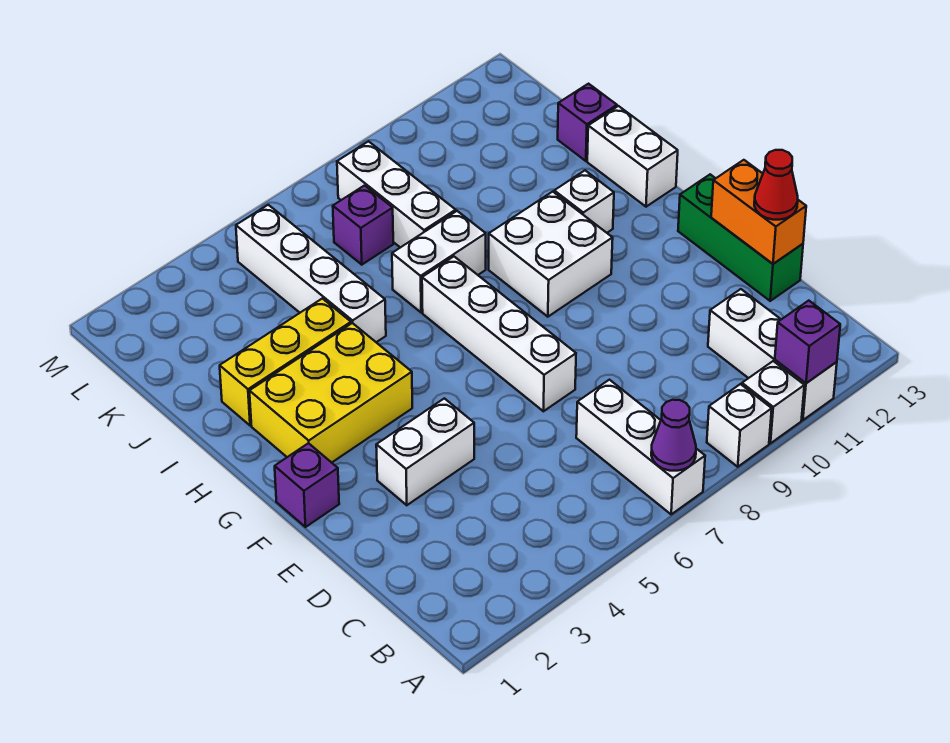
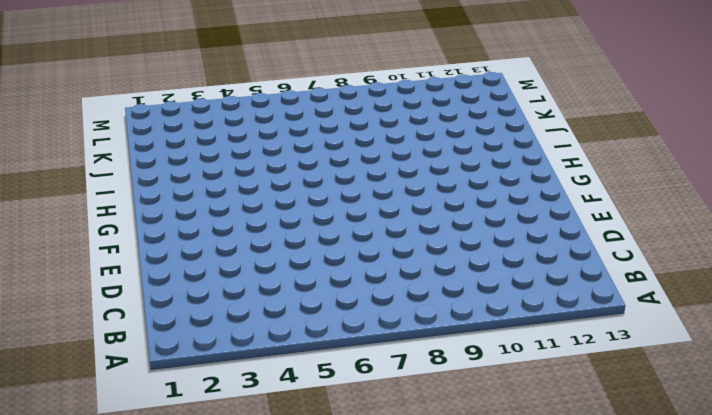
none -> white 1x3 brick [576,380,705,514]
none -> white 1x1 brick [707,384,772,467]
none -> white 1x1 brick [742,361,804,443]

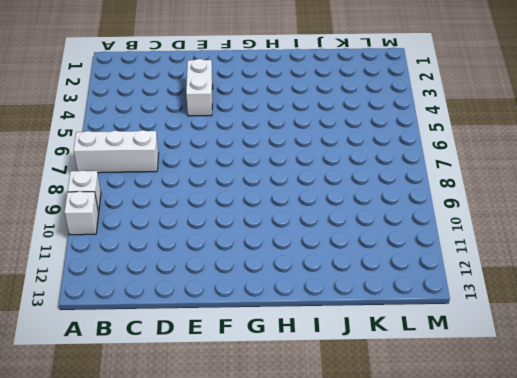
none -> white 1x3 brick [708,289,837,420]
none -> green 1x3 brick [678,174,803,301]
none -> white 1x4 brick [422,257,576,411]

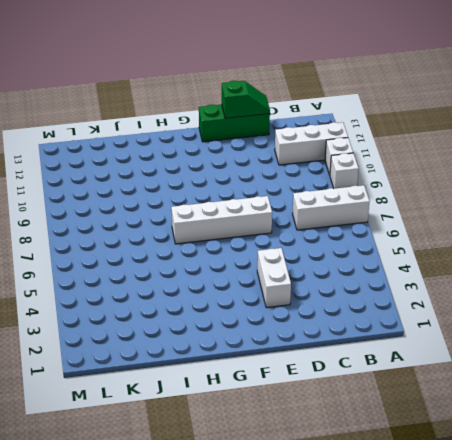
green 1x2 slope [222,80,270,118] -> orange 1x2 brick [711,160,806,264]
none -> purple 1x1 brick [275,443,339,527]
none -> yellow 2x3 brick [249,323,412,463]
none -> white 2x2 brick [489,192,613,317]

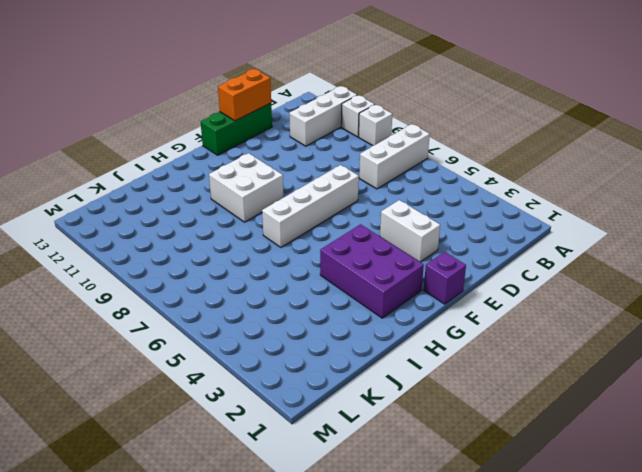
purple 2x3 brick [320,224,424,318] -> yellow 2x3 brick [249,323,412,463]
none -> white 1x1 brick [554,171,614,233]
none -> white 1x2 brick [587,106,678,207]
none -> yellow 1x3 brick [220,298,351,426]

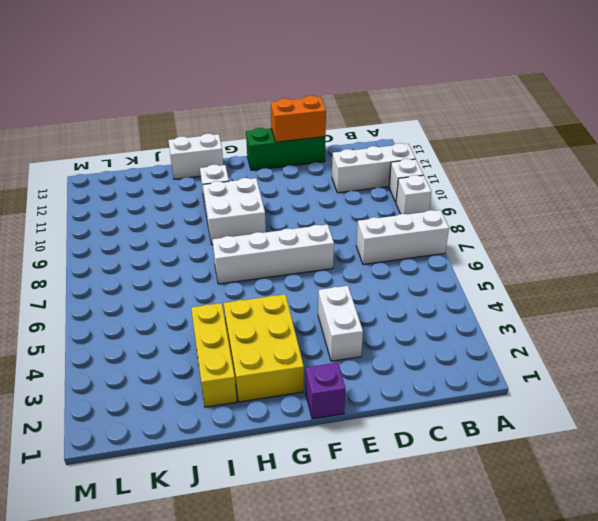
none -> white 1x4 brick [236,205,386,342]
none -> white 1x2 brick [392,211,486,312]
none -> white 1x3 brick [337,141,456,248]

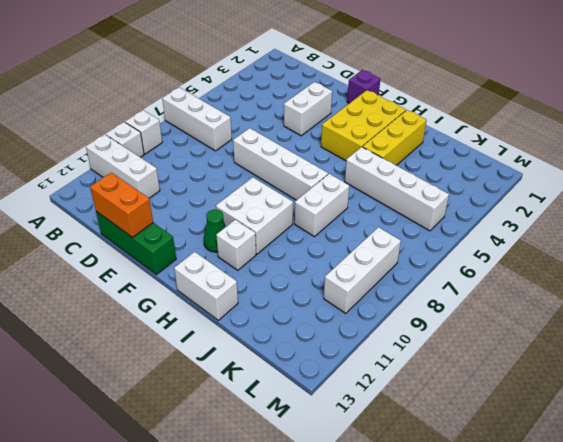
green 1x1 cone [204,209,226,252] -> none
white 1x3 brick [324,227,401,314] -> white 1x3 brick turned to [337,141,456,248]
none -> purple 1x1 brick [558,84,617,161]
none -> purple 1x1 brick [333,185,393,265]
none -> purple 1x1 cone [651,400,696,471]

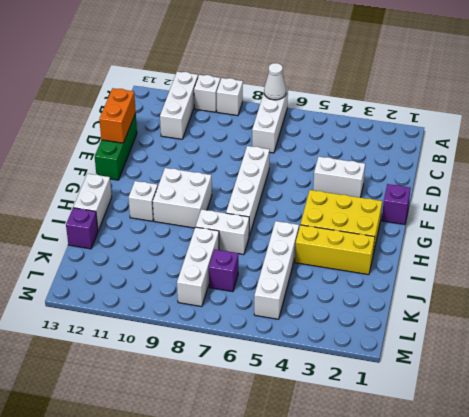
white 1x1 cone [264,63,286,100] -> purple 1x1 cone [651,400,696,471]
none -> purple 1x1 brick [775,301,840,383]
none -> red 1x1 cone [754,150,798,220]

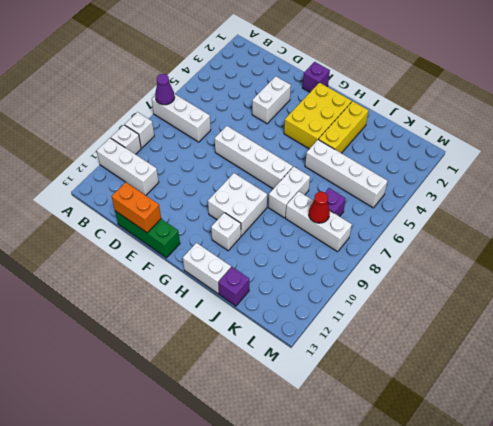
red 1x1 cone [309,192,330,223] -> red 1x1 cone moved to [754,150,798,220]
none -> purple 1x1 brick [775,301,840,383]

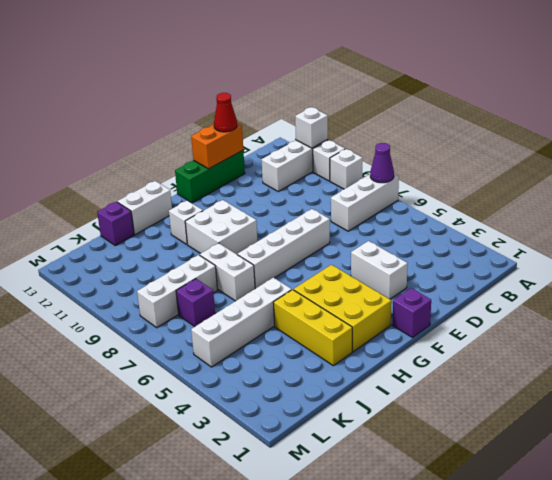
white 1x1 brick [295,107,328,148] -> purple 1x1 brick [775,301,840,383]

